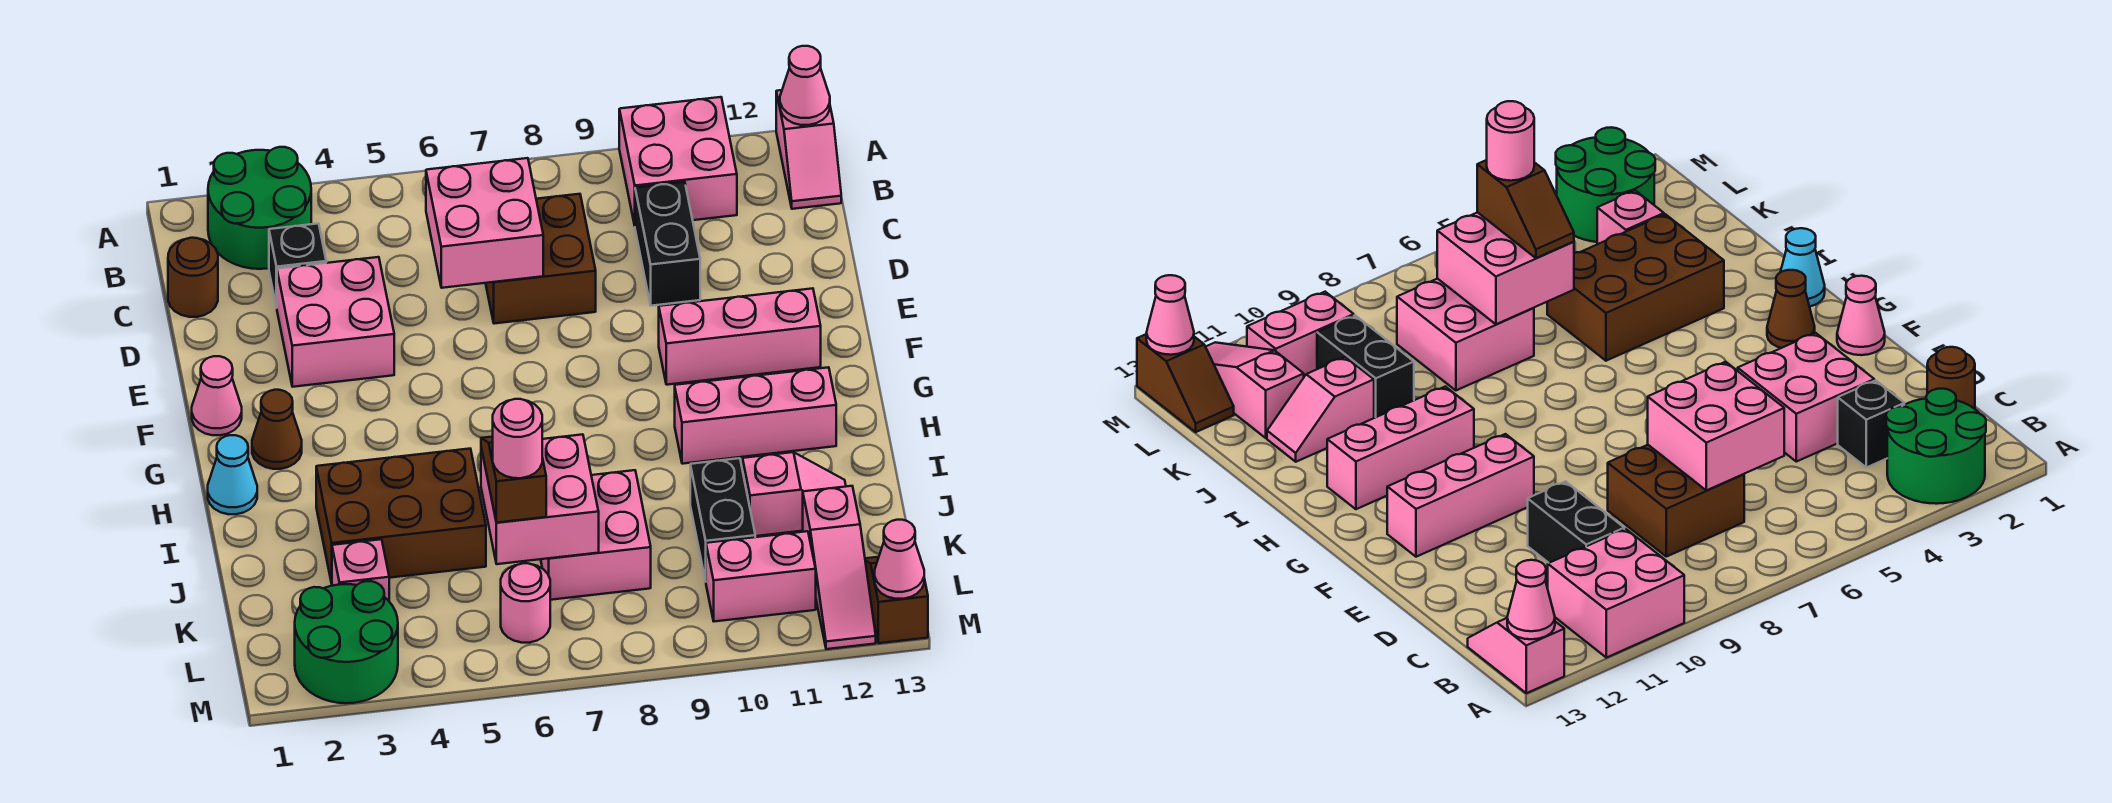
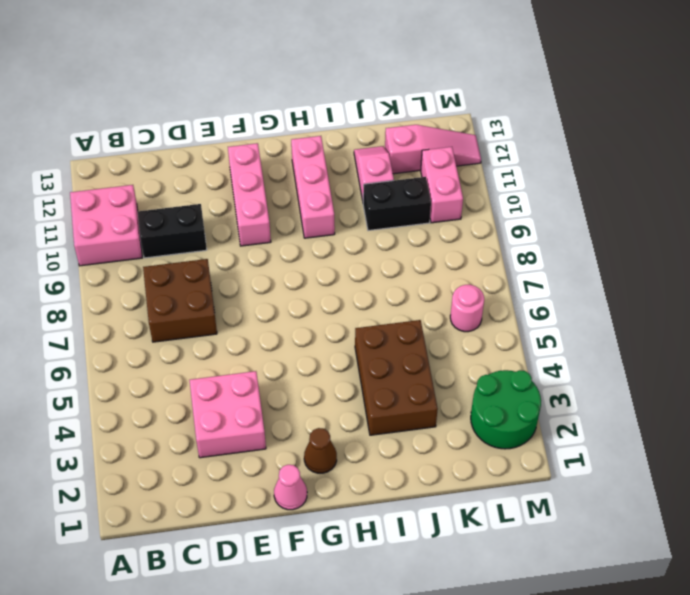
none -> green 2x2 round brick [208,147,311,269]
none -> pink 1x2 slope [776,90,841,209]
none -> brown 1x1 round brick [168,238,218,317]

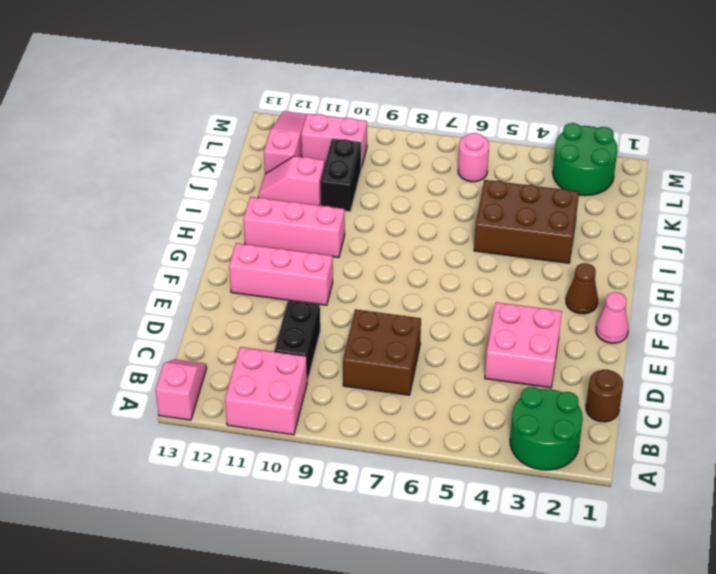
none -> black 1x1 brick [269,224,326,308]
none -> cyan 1x1 cone [208,435,257,514]
none -> pink 2x2 brick [541,470,651,600]

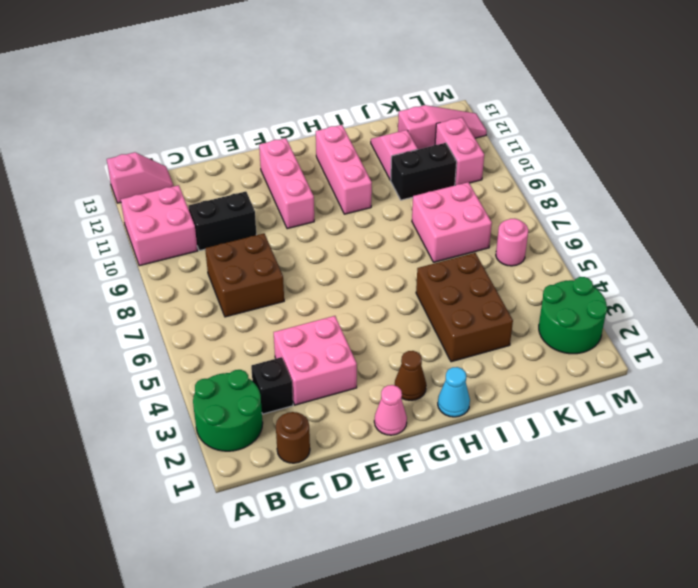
none -> pink 1x1 brick [332,539,389,601]
none -> brown 1x2 slope [865,557,928,643]
none -> pink 1x1 cone [780,46,830,125]

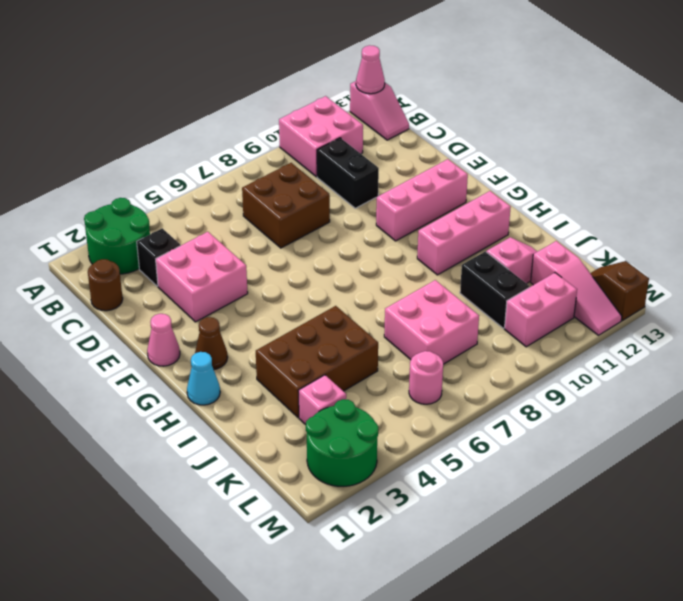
none -> pink 2x2 brick [426,158,543,288]
none -> pink 2x2 brick [481,434,599,564]
none -> pink 1x1 cone [875,520,924,599]

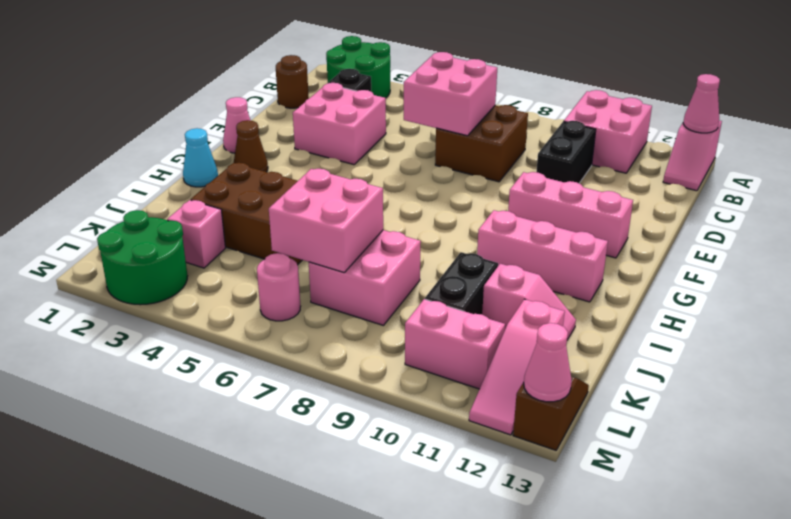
none -> brown 1x2 slope [481,437,546,523]
none -> pink 1x1 round brick [493,399,542,478]

